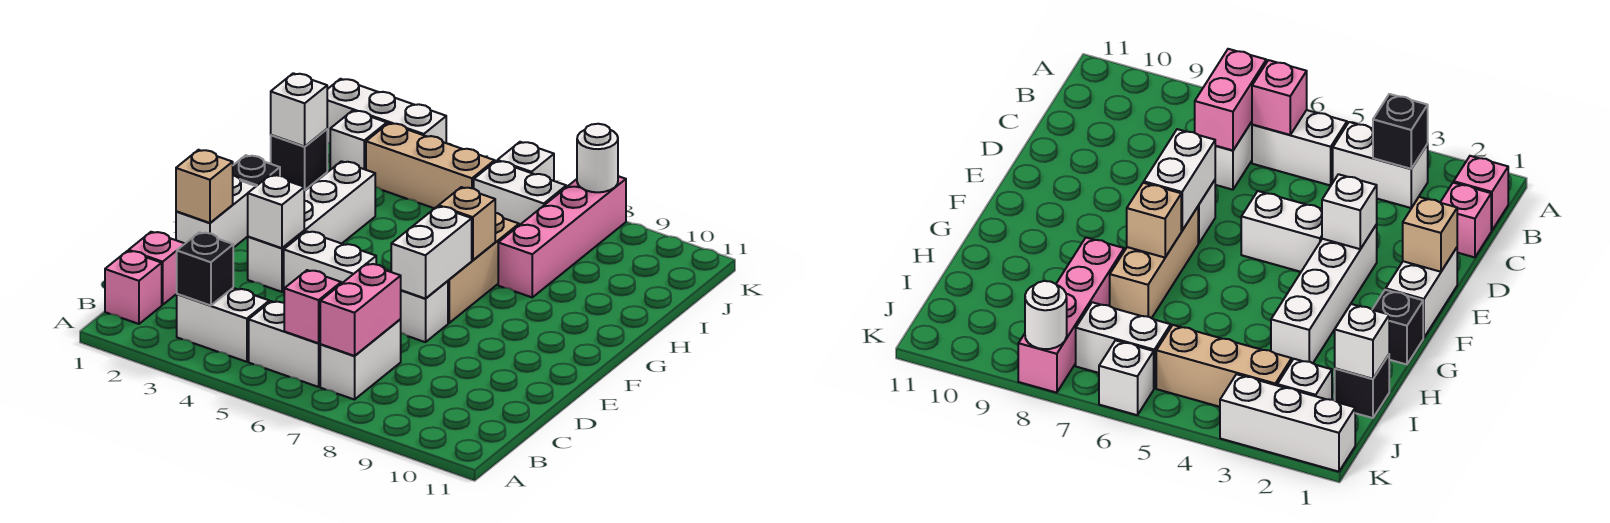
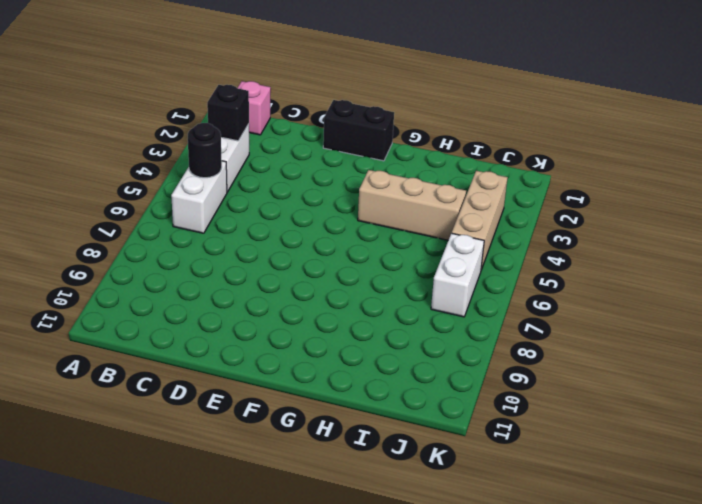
black 1x1 round brick [188,123,222,178] -> none
black 1x2 brick [323,100,394,161] -> white 1x2 brick [176,176,256,248]
tan 1x3 brick [358,170,466,240] -> tan 1x3 brick moved to [448,213,519,323]
none -> white 1x2 brick [320,319,401,400]
none -> pink 1x1 brick [129,232,185,305]
none -> white 1x4 brick [248,161,375,292]

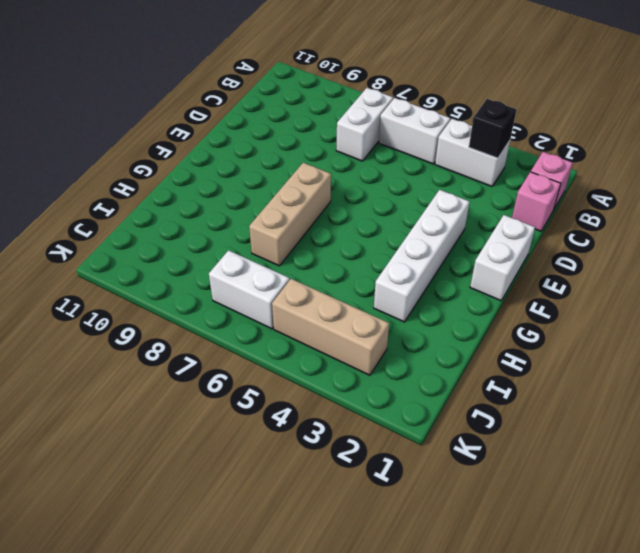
none -> white 1x2 brick [284,231,376,288]
none -> white 1x1 brick [401,281,448,342]
none -> black 1x1 brick [233,155,280,186]

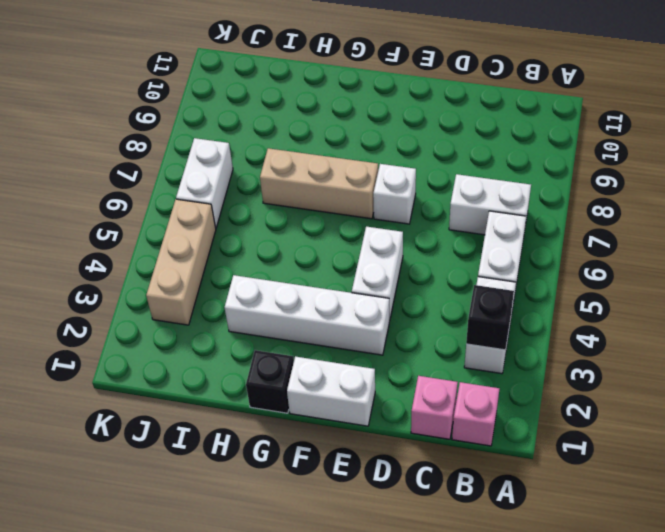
none -> pink 1x4 brick [498,176,626,297]
none -> black 1x1 brick [271,129,327,190]
none -> white 1x1 brick [330,111,387,170]

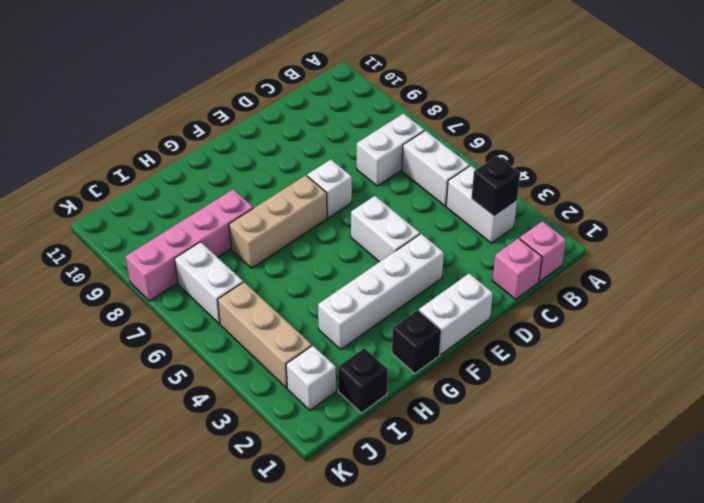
none -> white 1x3 brick [327,79,446,143]
none -> white 1x1 brick [497,142,554,181]
none -> pink 1x1 brick [284,270,341,343]

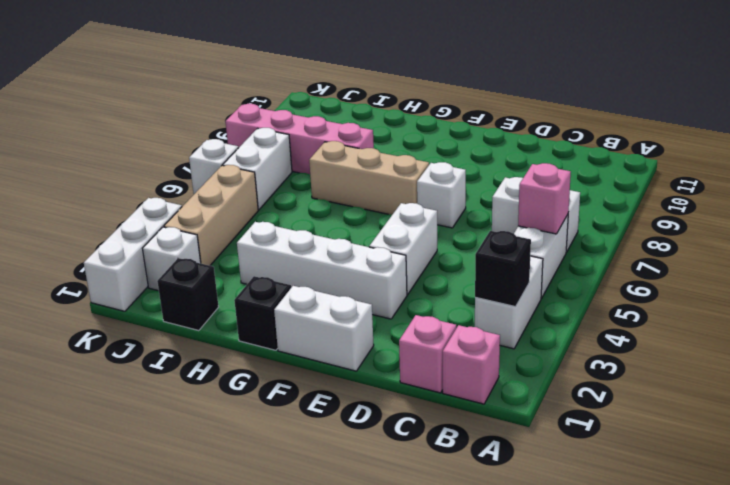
none -> pink 1x2 brick [320,264,401,356]
none -> tan 1x1 brick [176,150,233,223]
none -> white 1x1 brick [248,175,304,248]

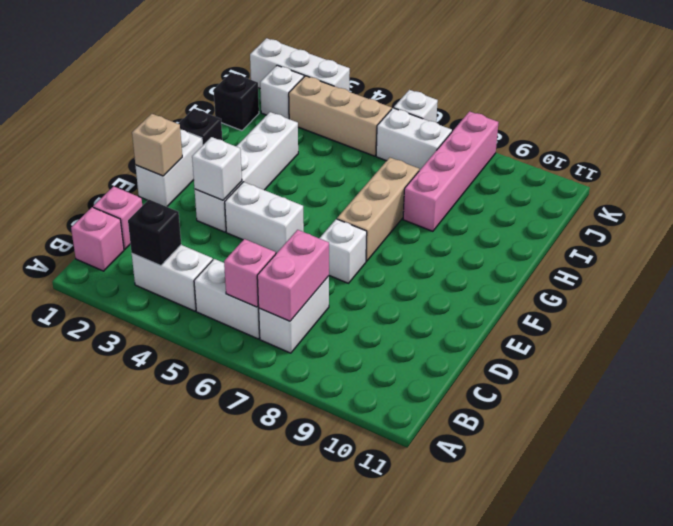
none -> white 1x2 brick [391,206,472,299]
none -> tan 1x1 brick [439,187,495,260]
none -> white 1x1 brick [271,73,327,146]

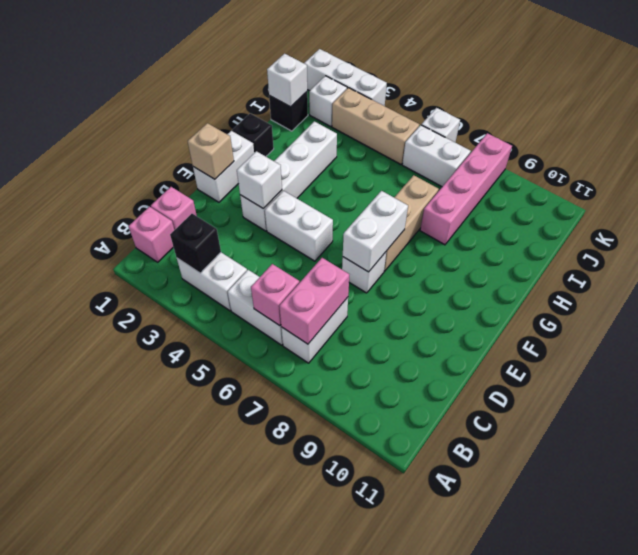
none -> tan 1x1 brick [439,187,495,260]
none -> white 1x1 round brick [577,124,618,192]

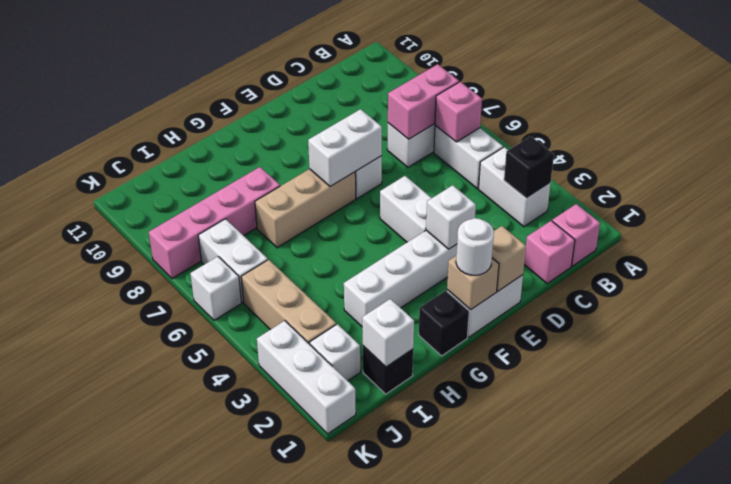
tan 1x1 brick [447,256,499,310] -> tan 1x1 brick moved to [439,187,495,260]
white 1x1 round brick [456,218,494,275] -> white 1x1 round brick moved to [577,124,618,192]

